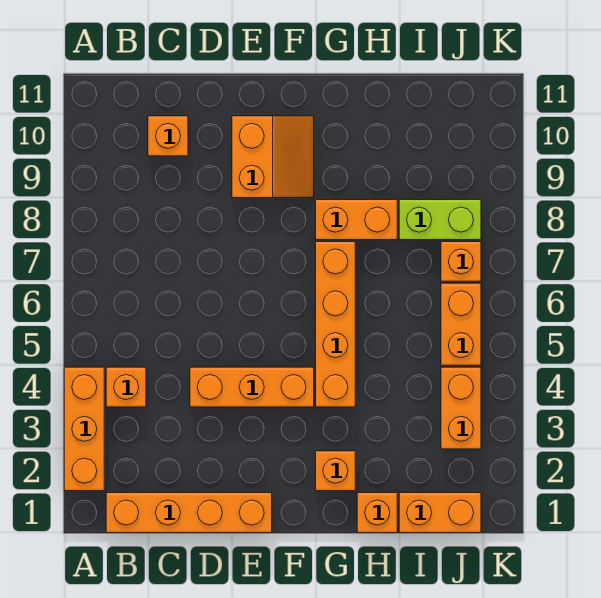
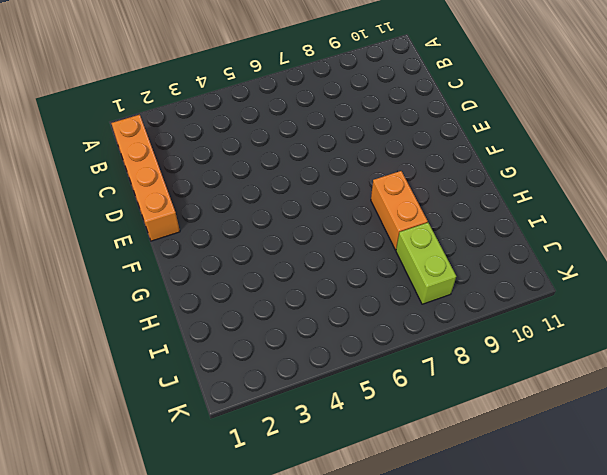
none -> orange 1x3 brick [64,367,104,491]
none -> orange 1x1 brick [106,367,146,407]
none -> orange 1x1 brick [148,116,188,156]

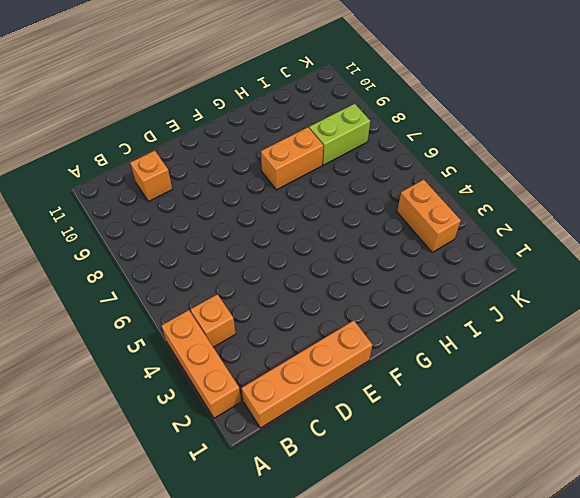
none -> orange 1x3 brick [190,367,314,407]
none -> orange 2x2 slope [232,116,314,198]
none -> orange 1x1 brick [316,451,355,491]

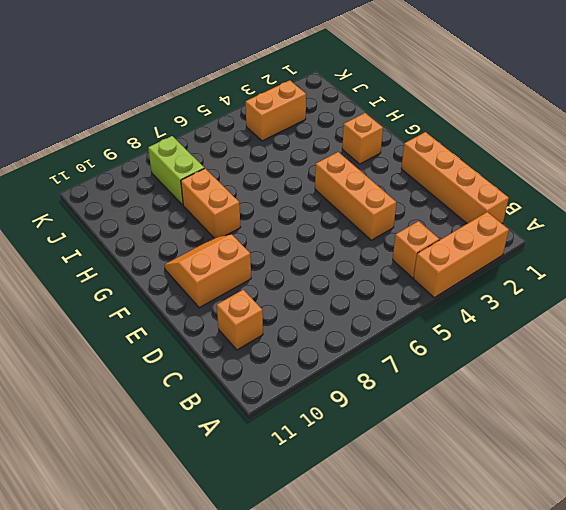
none -> orange 1x4 brick [316,242,355,407]
none -> orange 1x1 brick [357,493,397,533]
none -> orange 1x2 brick [399,493,481,533]

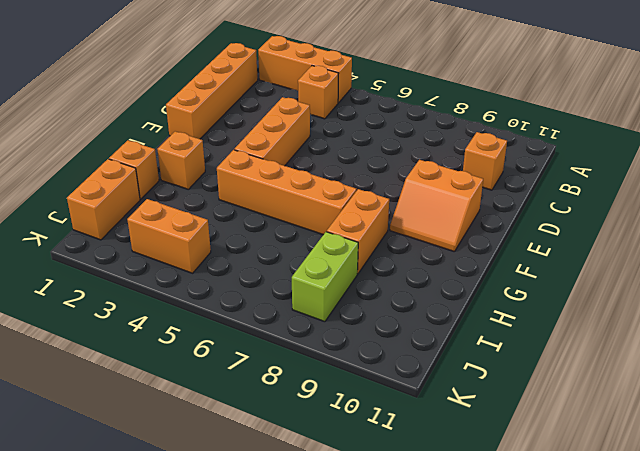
none -> orange 1x2 brick [441,283,481,365]
none -> orange 1x1 brick [441,242,481,281]

